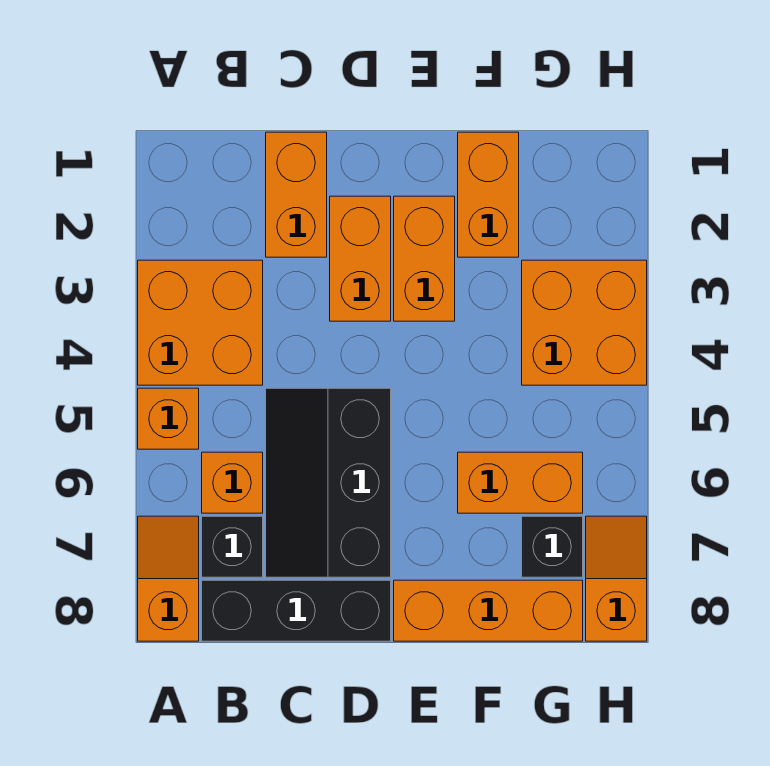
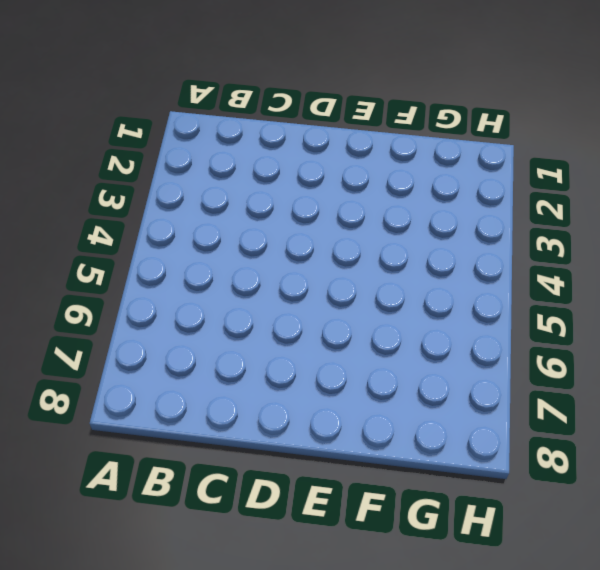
none -> orange 2x2 brick [138,260,263,385]
none -> orange 1x1 brick [138,388,199,449]
none -> orange 1x2 slope [138,516,199,641]

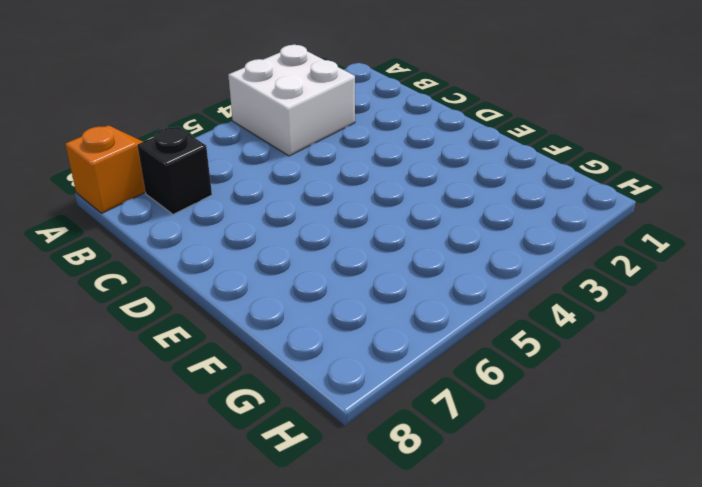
white 2x2 brick [228,45,355,156] -> orange 2x2 brick [138,260,263,385]
none -> orange 1x1 brick [138,388,199,449]
none -> orange 1x1 brick [202,452,263,513]
none -> black 1x3 brick [202,580,391,641]

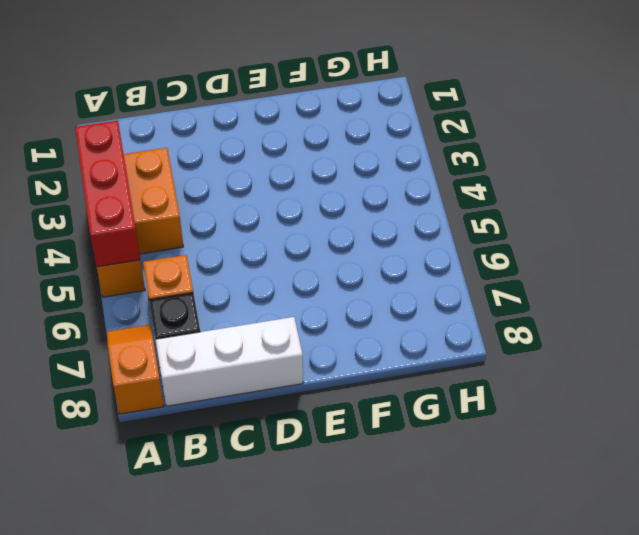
red 1x3 brick [75,121,140,267] -> none
white 1x3 brick [155,317,303,406] -> black 1x3 brick [202,580,391,641]
none -> orange 1x2 brick [266,132,327,257]
none -> black 2x3 slope [266,388,391,577]
none -> orange 1x2 brick [330,196,391,321]

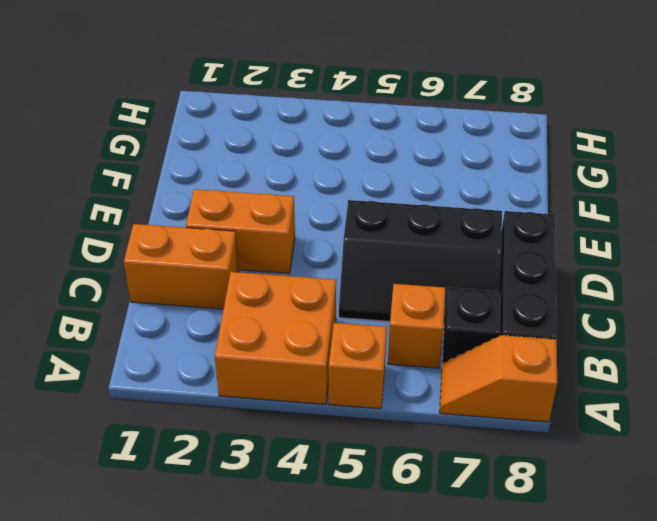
none -> orange 1x2 brick [394,196,455,321]
none -> orange 1x3 brick [394,580,583,641]
none -> orange 1x2 brick [458,132,519,257]

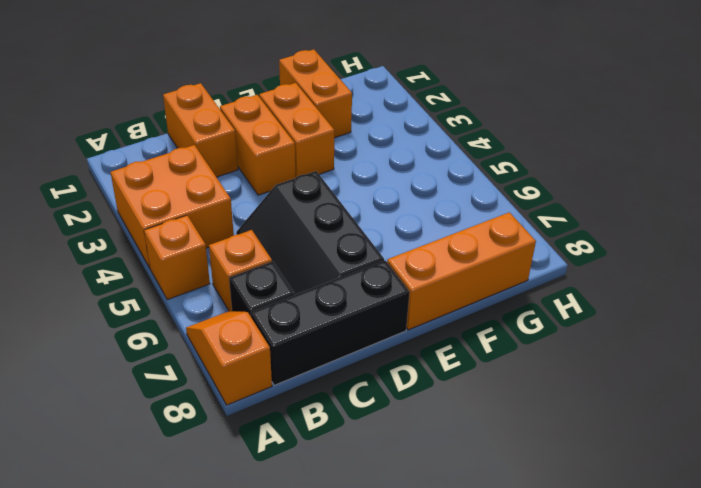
none -> orange 1x2 brick [458,452,583,513]
none -> orange 2x2 brick [522,260,647,385]
none -> black 1x1 brick [522,516,583,577]

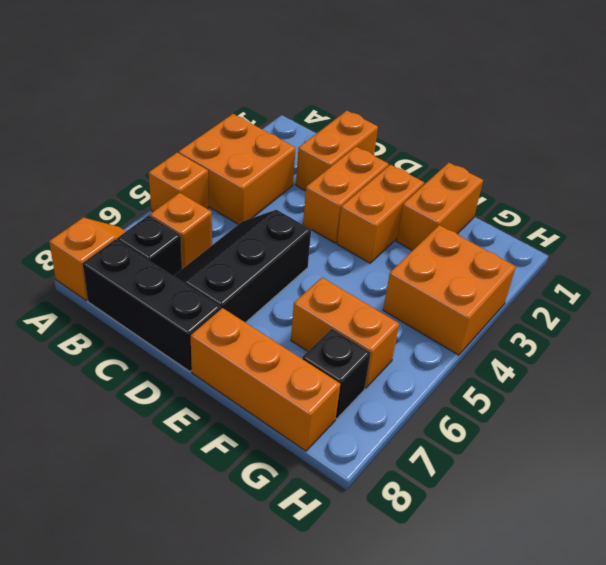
none -> orange 1x2 slope [586,516,647,641]

